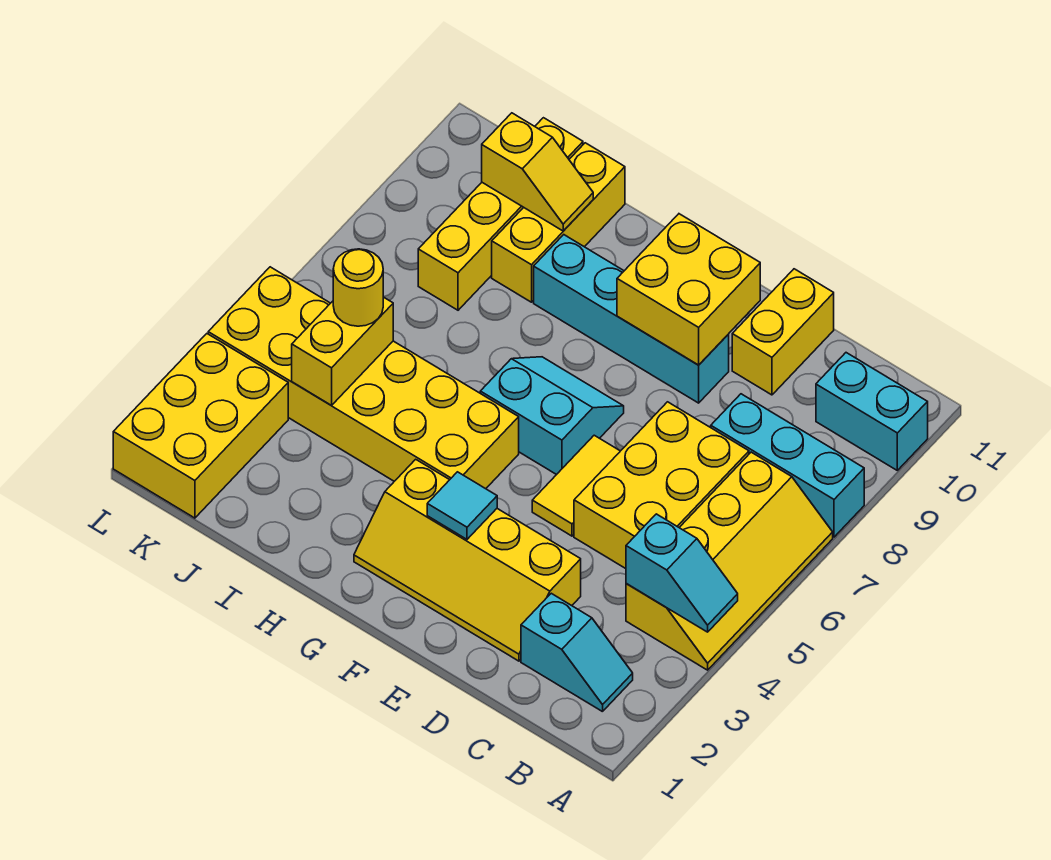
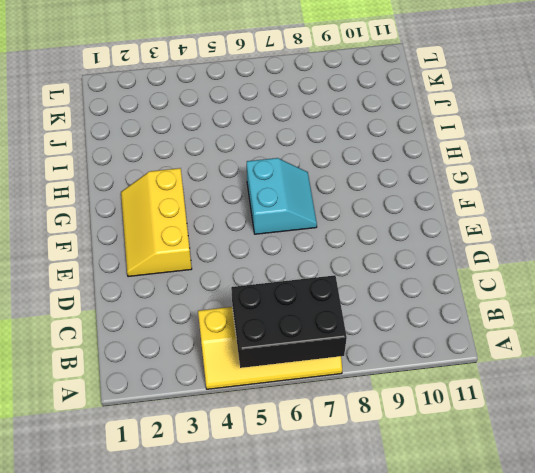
black 2x3 brick [231,275,347,368] -> none
yellow 2x3 slope [121,168,192,277] -> yellow 2x4 slope [354,459,581,661]
none -> cyan 1x3 brick [711,394,864,537]
none -> cyan 1x2 brick [816,353,928,470]
none -> cyan 1x2 slope [521,593,633,712]

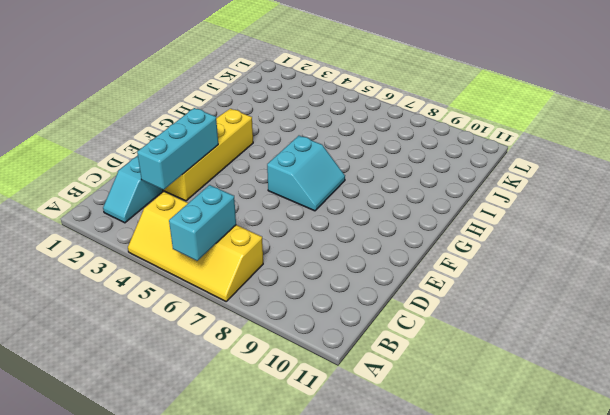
cyan 1x2 brick [169,185,236,261] -> cyan 1x2 brick moved to [816,353,928,470]
cyan 1x3 brick [137,108,218,190] -> cyan 1x3 brick moved to [711,394,864,537]
none -> yellow 2x3 brick [574,402,749,569]
none -> yellow 1x2 brick [732,269,834,395]
none -> yellow 1x2 tile [532,435,620,536]

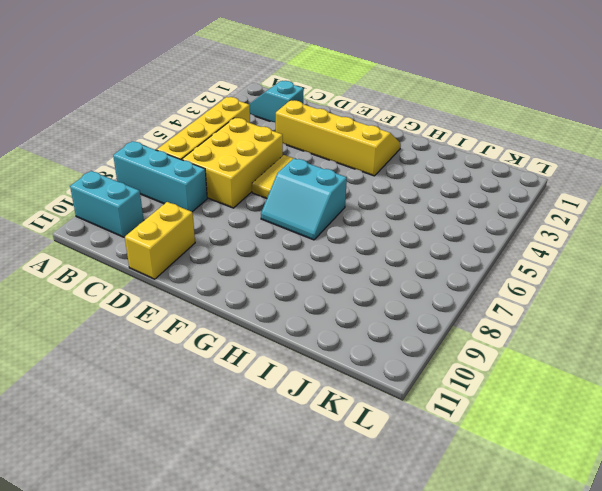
none -> cyan 1x4 brick [534,235,729,403]
none -> yellow 2x6 brick [208,267,519,489]
none -> yellow 1x3 brick [492,143,625,302]

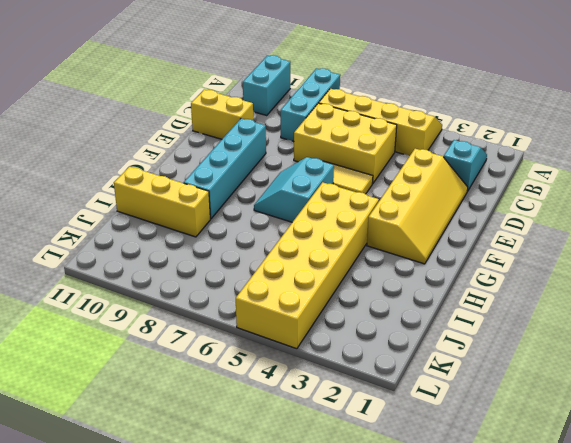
none -> yellow 1x4 brick [418,118,583,310]
none -> yellow 2x3 brick [113,334,288,518]
none -> cyan 1x2 slope [626,514,738,632]

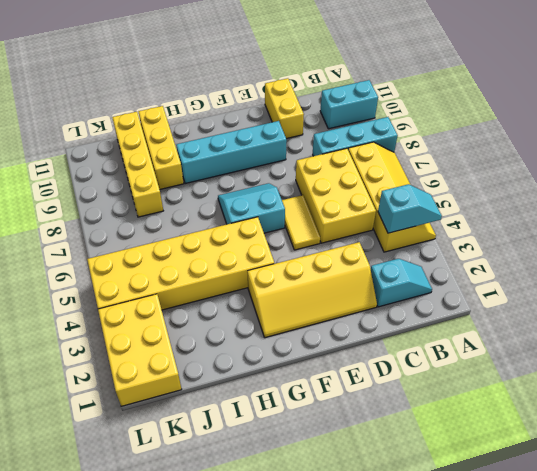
none -> yellow 2x2 brick [617,214,760,365]
none -> cyan 1x1 tile [427,472,497,539]
none -> yellow 1x2 slope [482,113,593,231]

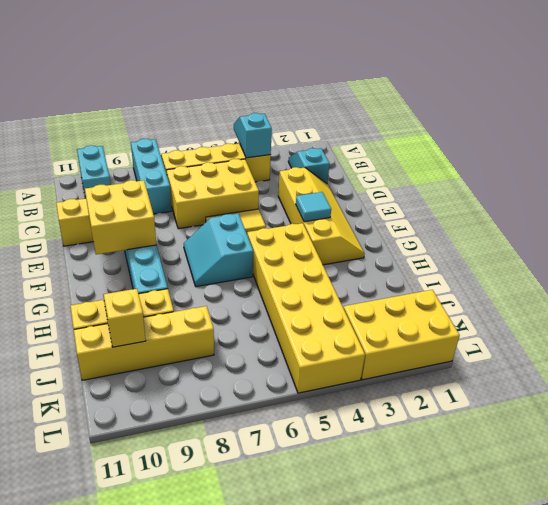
none -> yellow 1x2 brick [292,297,393,405]
none -> yellow 1x1 round brick [333,249,383,326]

